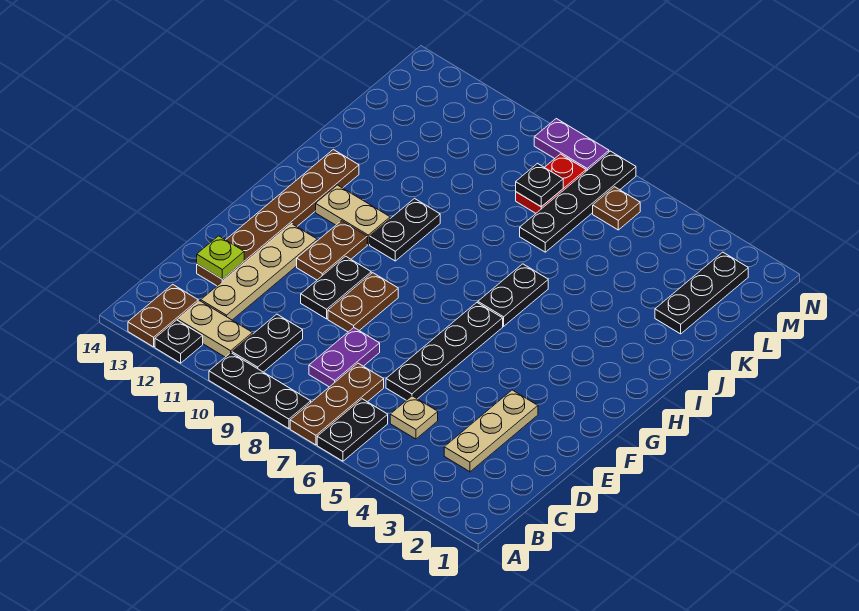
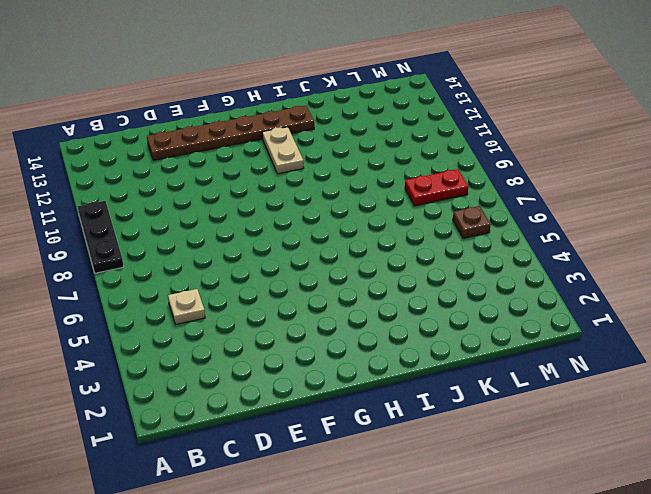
none -> black 1x2 plate [317,399,388,461]
none -> brown 1x3 plate [290,363,384,445]
none -> black 1x1 plate [155,320,203,363]

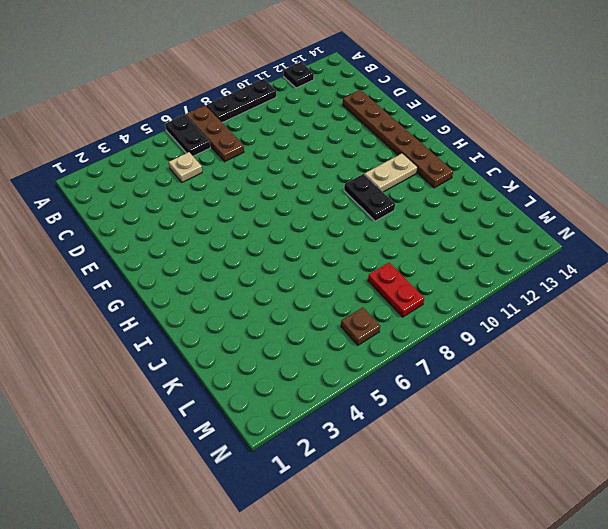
none -> brown 1x2 plate [128,284,198,347]
none -> black 1x2 plate [232,314,303,372]
none -> tan 1x2 plate [178,301,253,357]

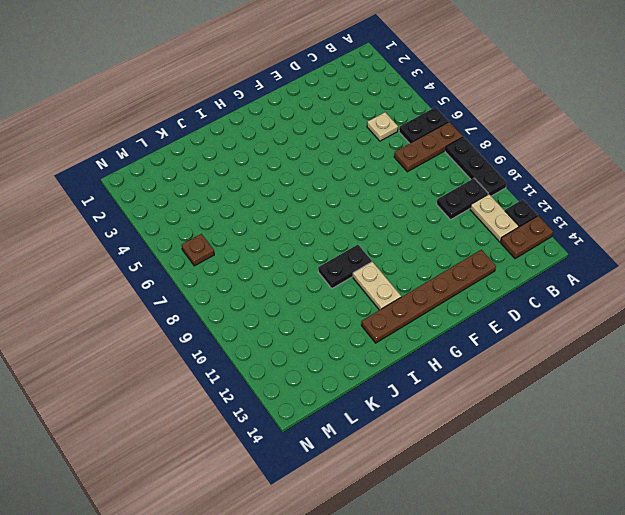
none -> tan 1x3 plate [444,390,538,472]
none -> purple 1x2 plate [309,328,380,387]
none -> tan 1x4 plate [201,224,317,320]

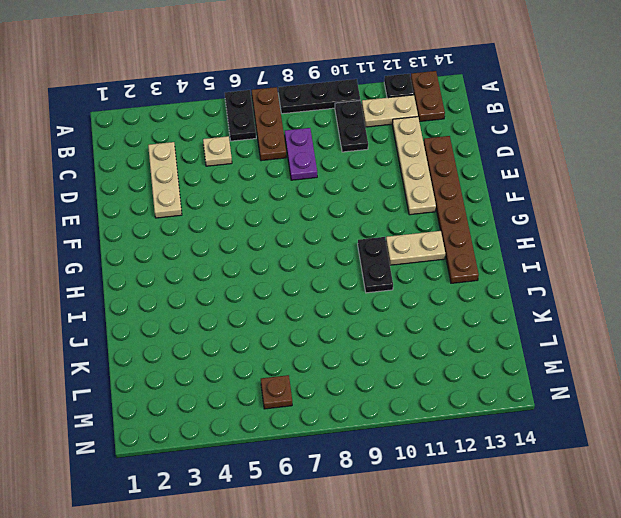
none -> black 1x4 plate [386,303,503,400]
none -> brown 1x2 plate [328,273,398,332]
none -> black 1x2 plate [301,256,371,319]

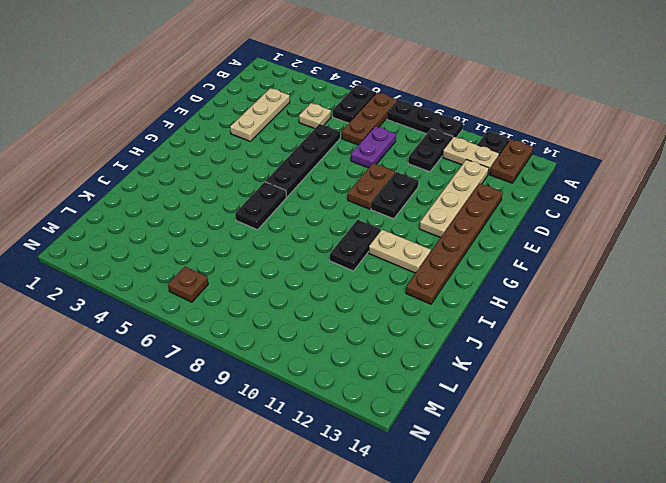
none -> brown 1x2 plate [297,221,367,280]
none -> black 1x3 plate [655,252,748,334]
none -> black 1x4 plate [520,151,636,252]

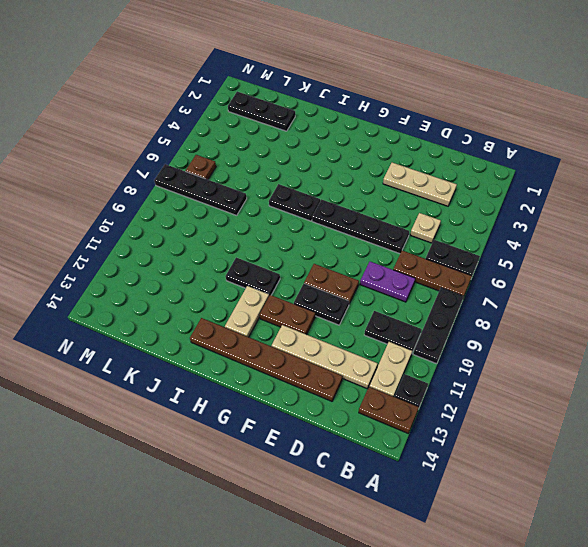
none -> red 1x2 plate [516,154,586,213]
none -> purple 1x2 plate [534,119,609,171]
none -> lime 1x1 plate [197,236,244,279]

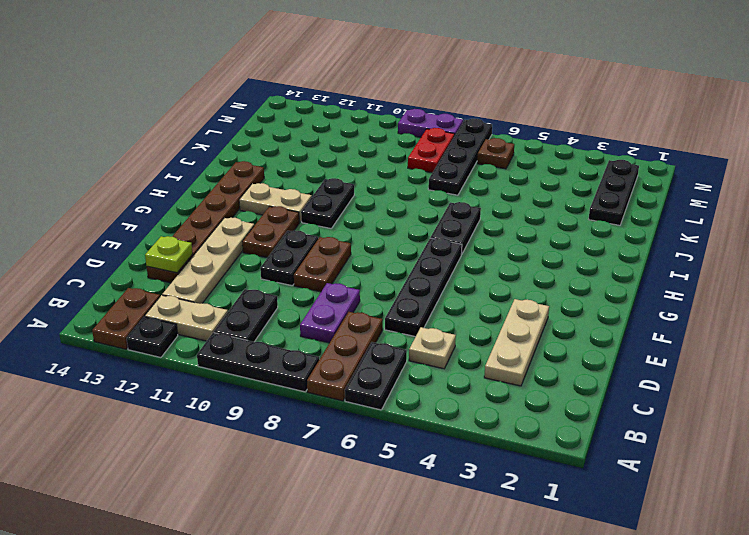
none -> black 1x1 plate [516,163,563,207]

